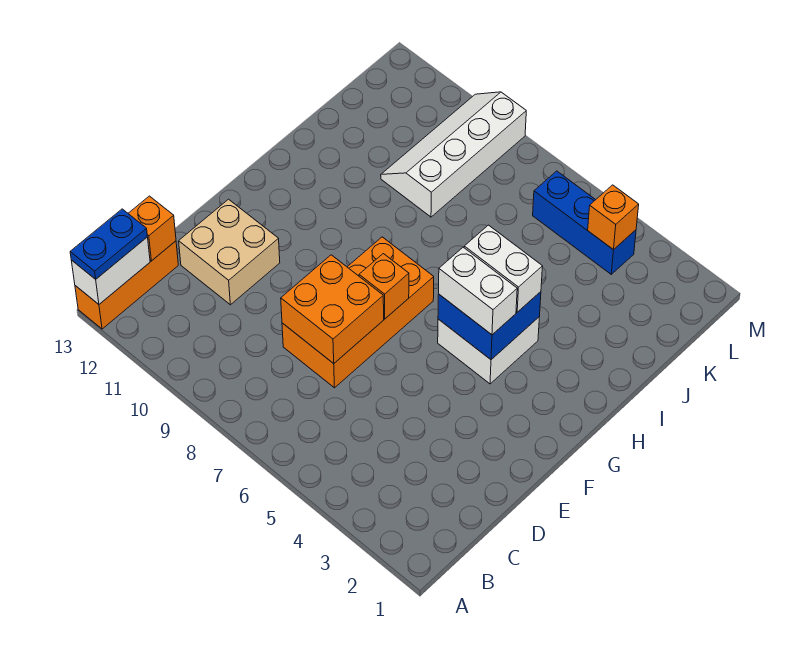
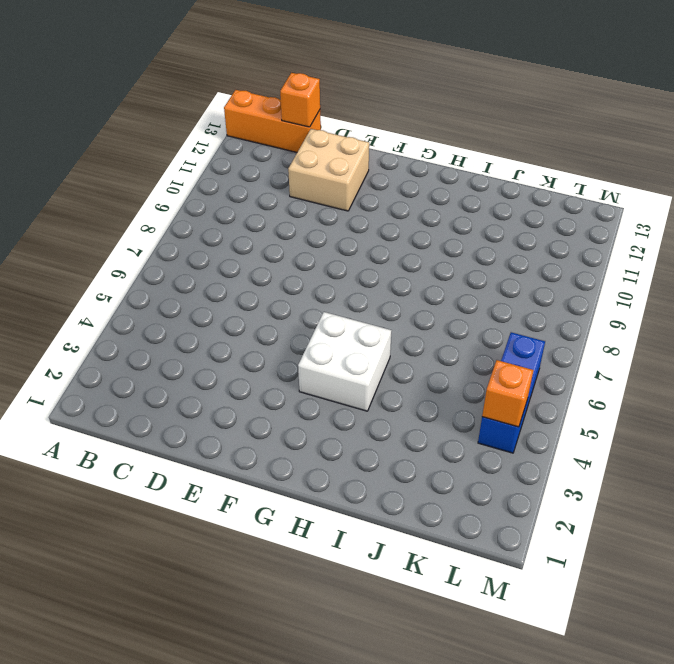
none -> orange 2x4 brick [282,237,434,388]
none -> white 2x4 slope [381,92,526,217]
none -> white 1x2 brick [71,237,150,304]

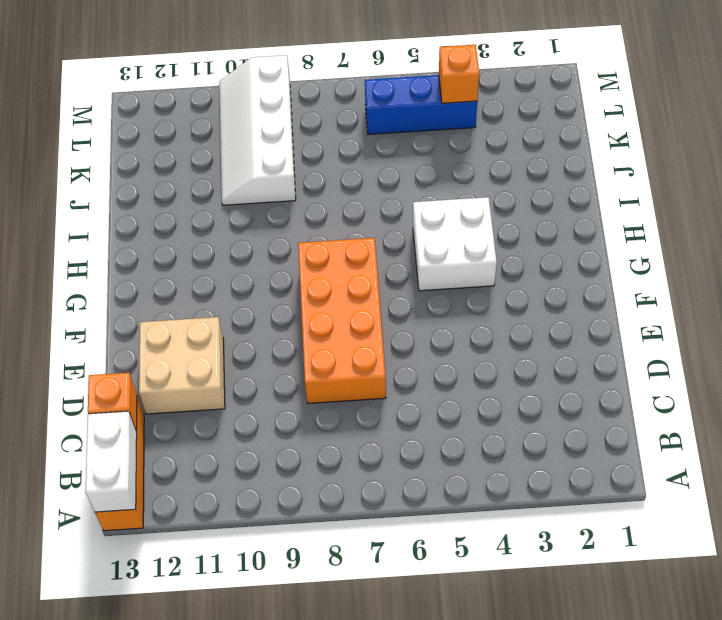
none -> orange 2x2 brick [281,255,384,363]
none -> orange 1x1 brick [359,254,409,319]
none -> blue 2x2 brick [438,292,541,359]

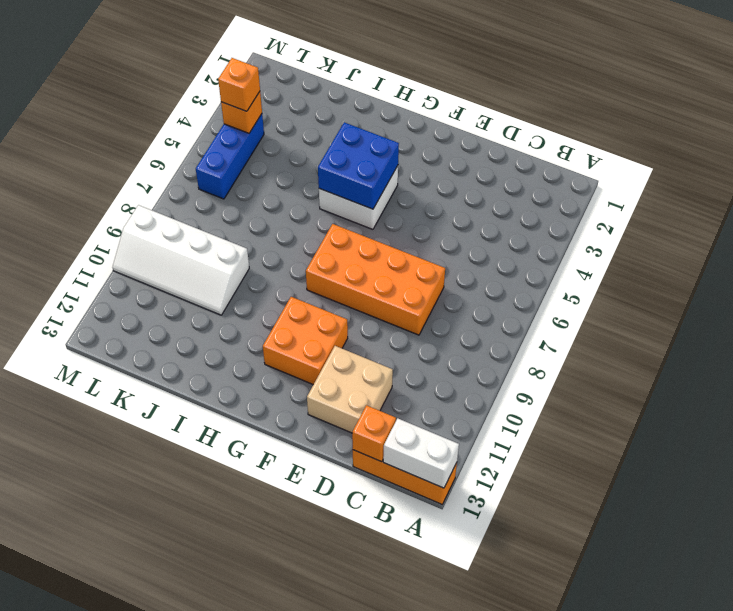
orange 2x2 brick [263,297,348,385] -> orange 2x2 brick moved to [281,255,384,363]
orange 1x1 brick [218,58,260,111] -> orange 1x1 brick moved to [359,254,409,319]
none -> blue 1x2 plate [70,209,147,279]
none -> white 1x2 brick [439,247,517,335]
none -> white 1x2 brick [464,225,542,312]

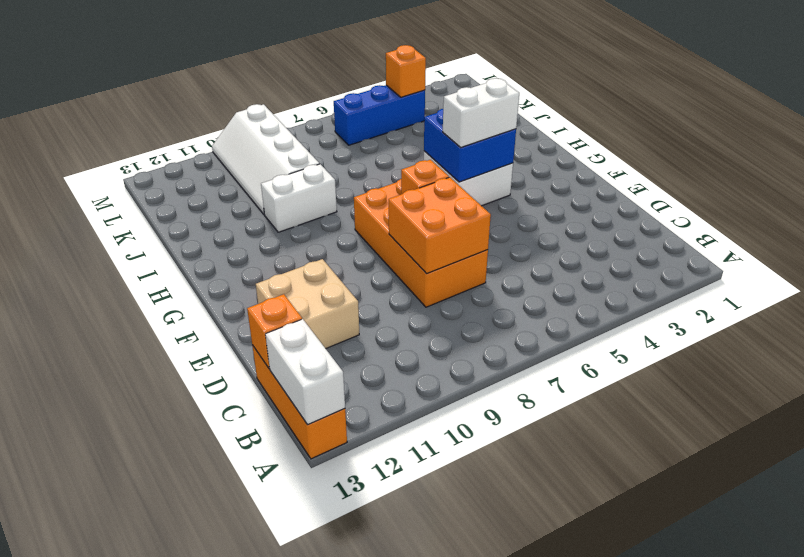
white 1x2 brick [261,164,337,232] -> white 1x2 brick moved to [464,225,542,312]
none -> blue 1x2 plate [70,209,147,279]

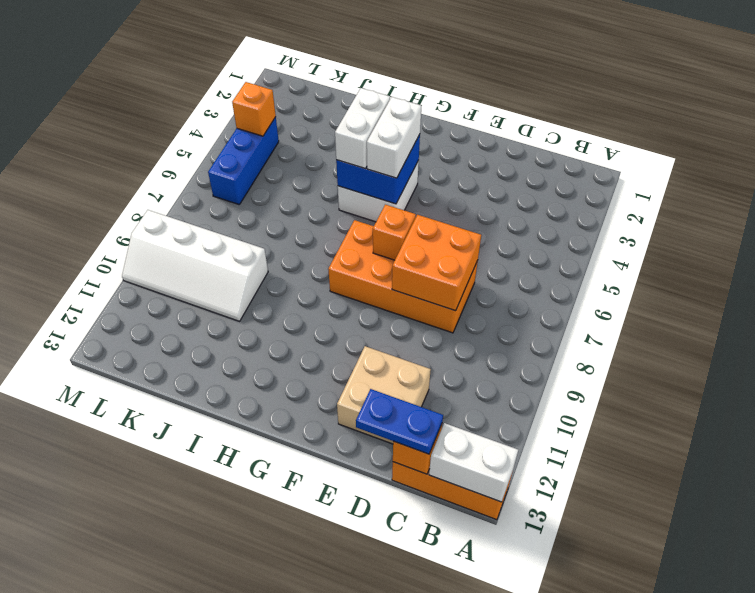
blue 1x2 plate [356,389,443,454] -> blue 1x2 plate moved to [70,209,147,279]

